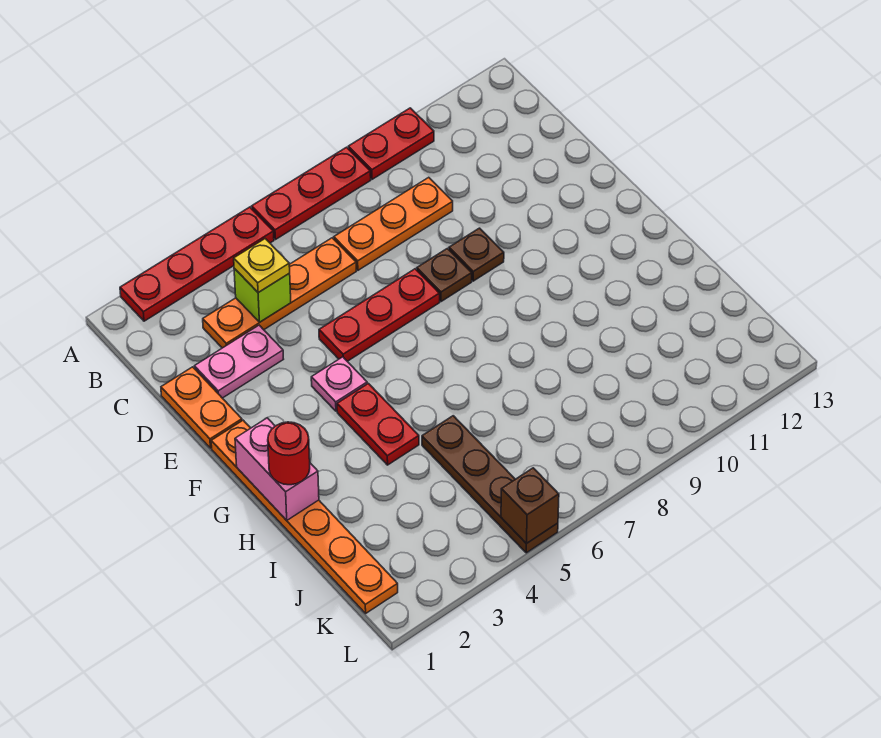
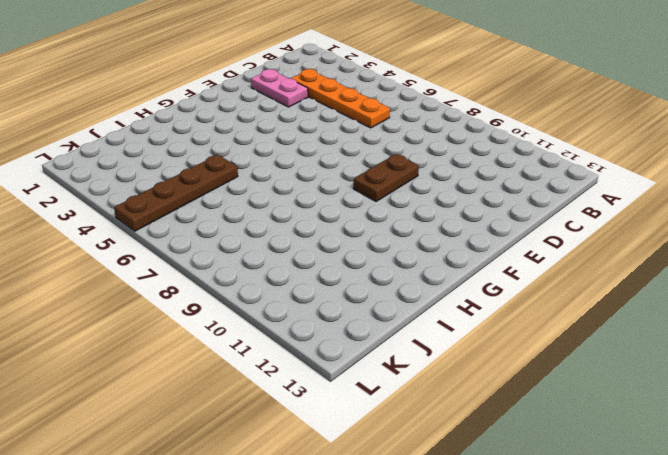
brown 1x2 plate [353,154,419,201] -> brown 1x1 plate [449,228,504,281]
none -> red 1x4 plate [120,207,274,321]
none -> red 1x3 plate [252,147,371,240]
none -> red 1x2 plate [348,108,434,179]

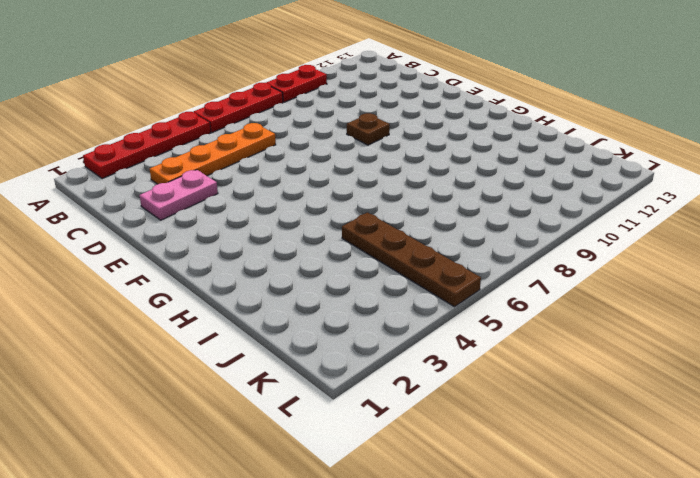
none -> orange 1x3 plate [334,177,453,270]
none -> orange 1x2 plate [161,367,242,448]
none -> red 1x3 plate [319,269,440,361]

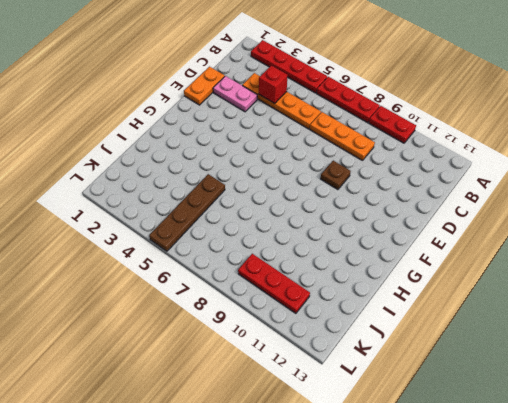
red 1x1 brick [259,66,287,103] -> lime 1x1 brick [234,268,291,322]
red 1x3 plate [238,254,310,313] -> red 1x3 plate moved to [319,269,440,361]
none -> brown 1x1 plate [417,248,472,302]
none -> orange 1x6 plate [211,420,398,613]
none -> pink 1x1 plate [311,357,367,411]

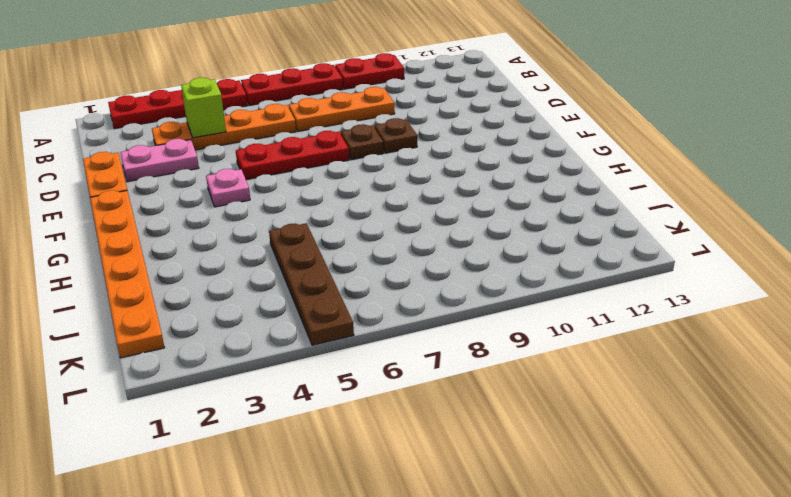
none -> red 1x2 plate [337,383,419,465]
none -> pink 1x2 brick [235,418,319,520]
none -> brown 1x1 brick [501,468,559,544]

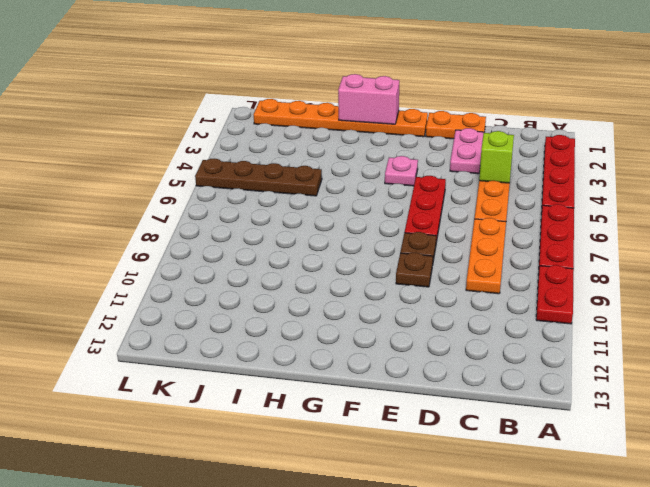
none -> red 1x2 plate [337,383,419,465]
none -> brown 1x1 brick [501,468,559,544]
none -> yellow 1x1 plate [234,239,290,293]

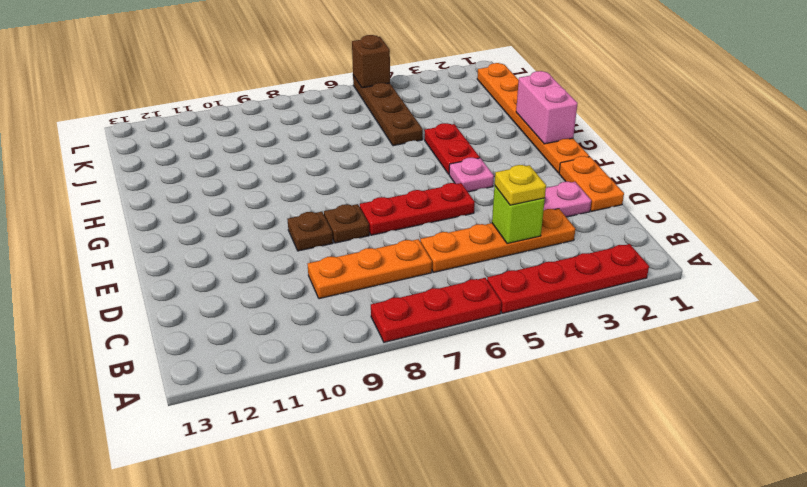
none -> red 1x2 plate [348,108,434,179]
none -> red 1x1 round brick [268,422,310,485]

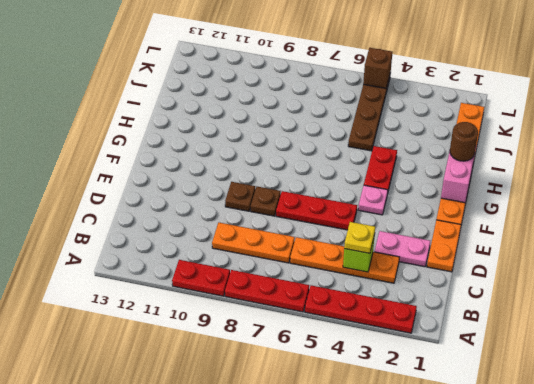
brown 1x1 round brick [450,122,478,161] -> red 1x1 round brick [268,422,310,485]

